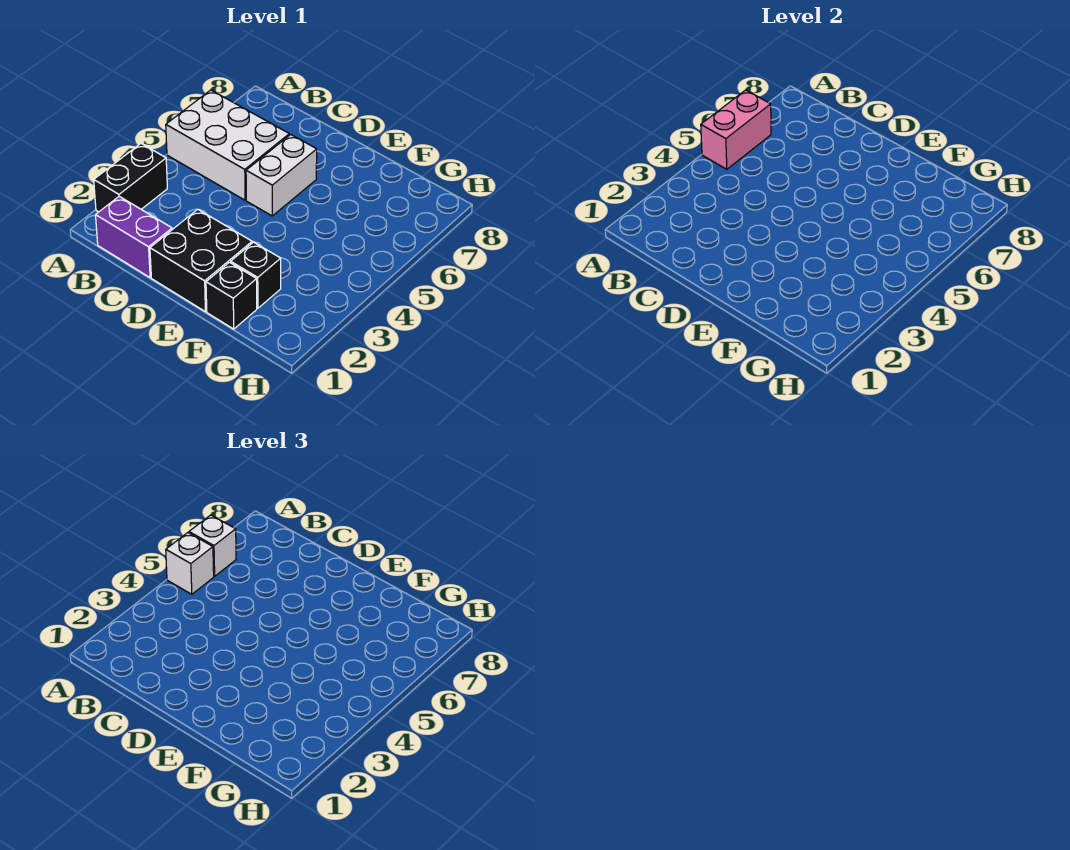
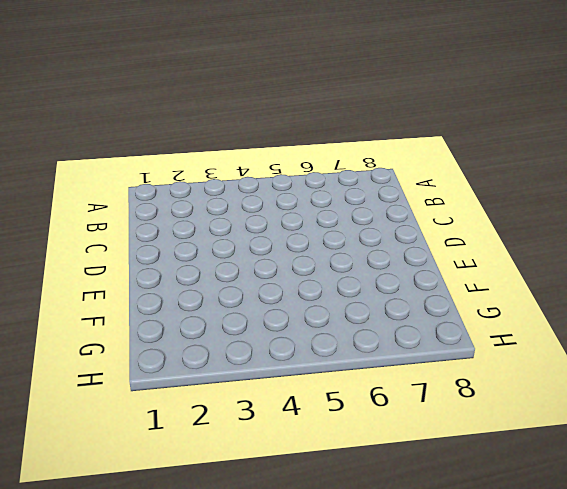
none -> black 1x2 brick [94,144,167,212]
none -> white 2x3 brick [166,90,289,200]

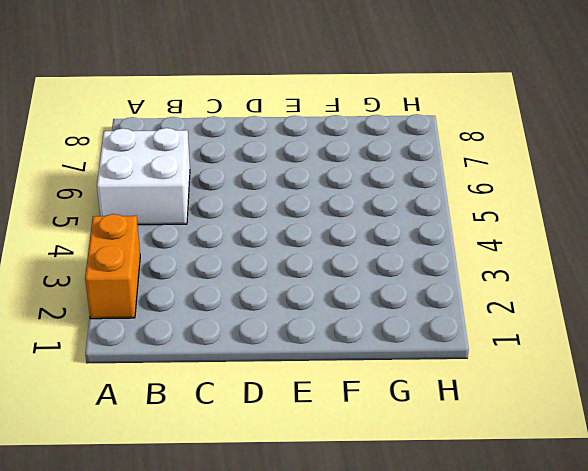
orange 1x2 brick [85,214,140,319] -> black 1x2 brick [94,144,167,212]
white 2x2 brick [97,128,190,225] -> white 2x3 brick [166,90,289,200]
none -> purple 1x2 brick [96,196,172,278]
none -> black 2x2 brick [150,209,252,312]

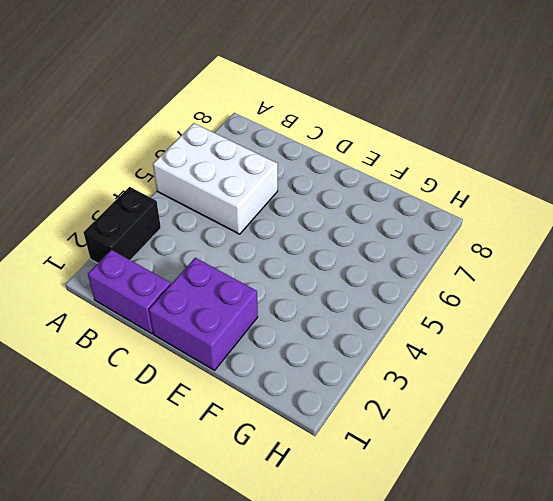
purple 2x2 brick [149,258,258,370] -> black 2x2 brick [150,209,252,312]
none -> white 1x2 brick [246,135,317,216]
none -> black 1x1 brick [206,262,257,329]

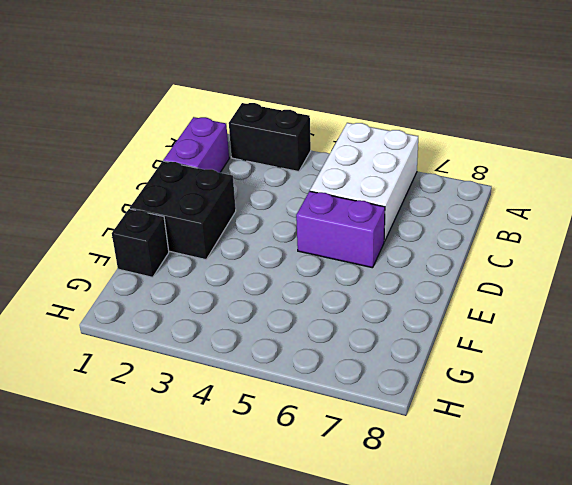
purple 1x2 brick [296,191,385,268] -> white 1x2 brick [246,135,317,216]
none -> black 1x1 brick [231,242,281,308]
none -> pink 1x2 brick [701,90,771,169]

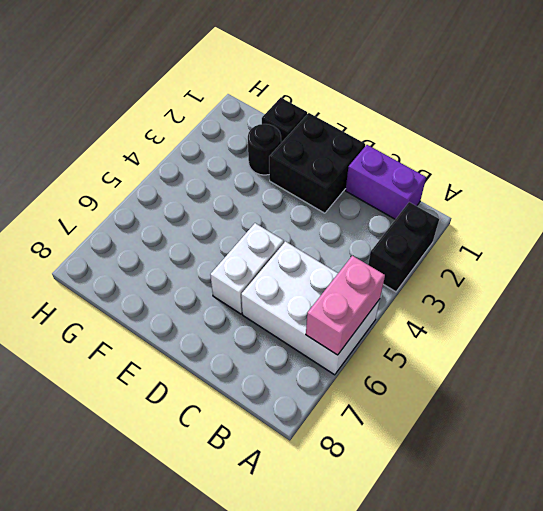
black 1x1 round brick [248,124,281,175] -> black 1x1 brick [231,242,281,308]
none -> white 1x1 brick [166,533,214,594]
none -> white 1x1 brick [189,515,236,576]

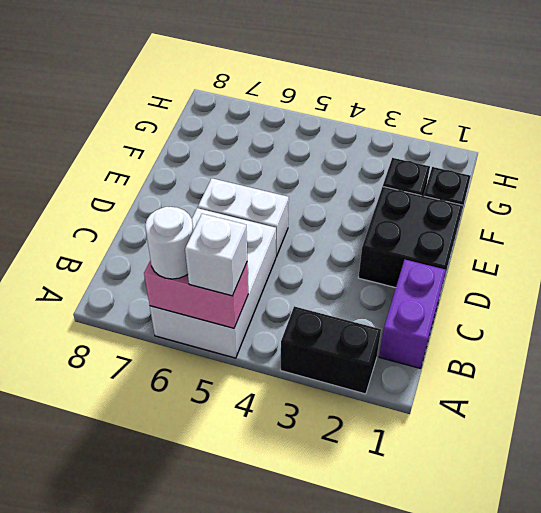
white 1x1 round brick [145,207,193,279] -> white 1x1 brick [189,515,236,576]

